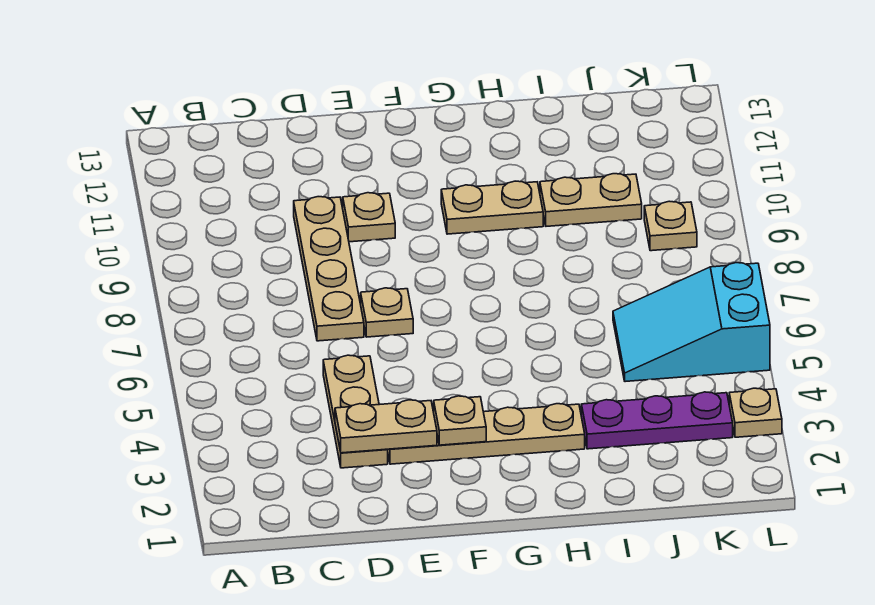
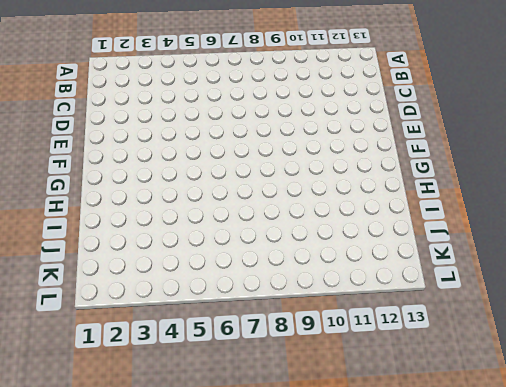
none -> tan 1x3 plate [323,355,388,468]
none -> tan 1x4 plate [294,197,364,341]
none -> tan 1x4 plate [388,404,585,464]

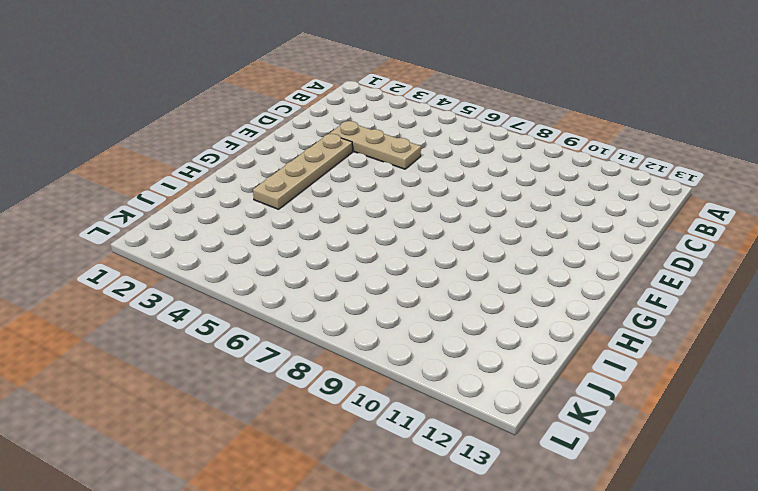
none -> tan 1x4 plate [294,197,364,341]
none -> tan 1x1 plate [361,288,413,337]
none -> tan 1x1 plate [343,193,395,242]

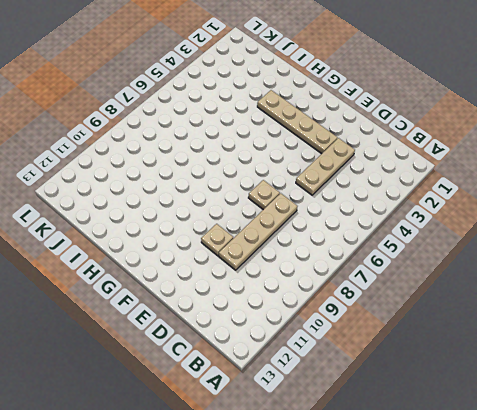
none -> tan 1x2 plate [441,181,543,234]
none -> purple 1x3 plate [581,392,733,449]
none -> tan 1x2 plate [540,174,642,226]

